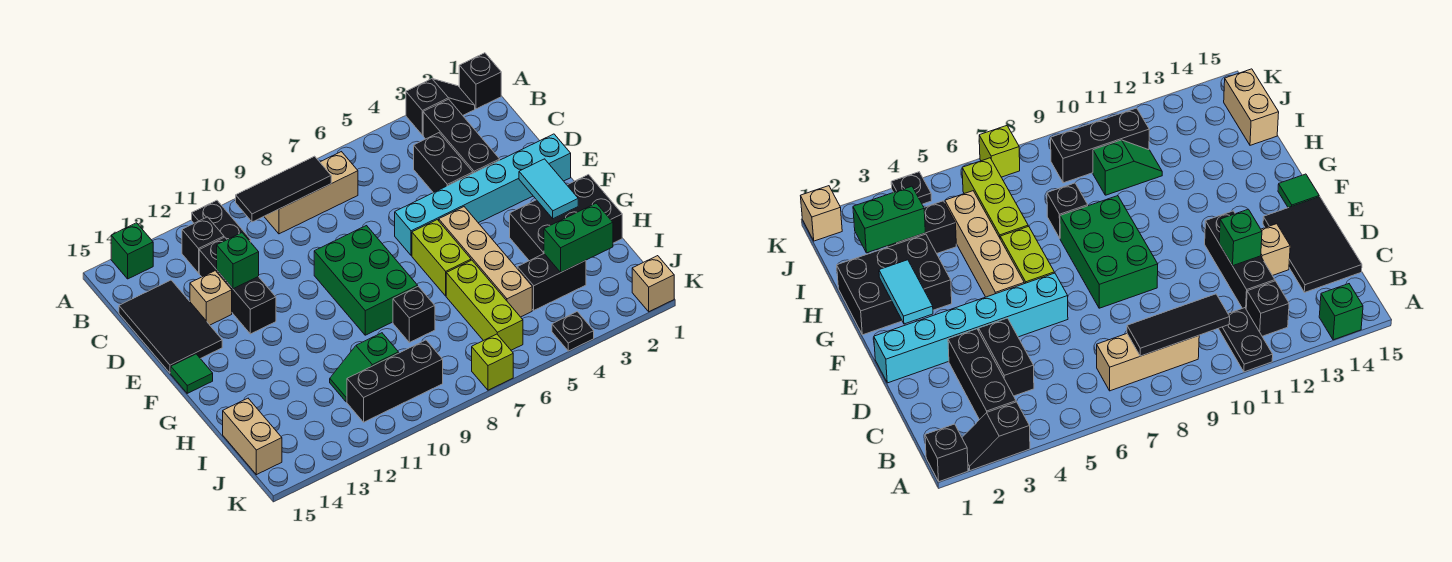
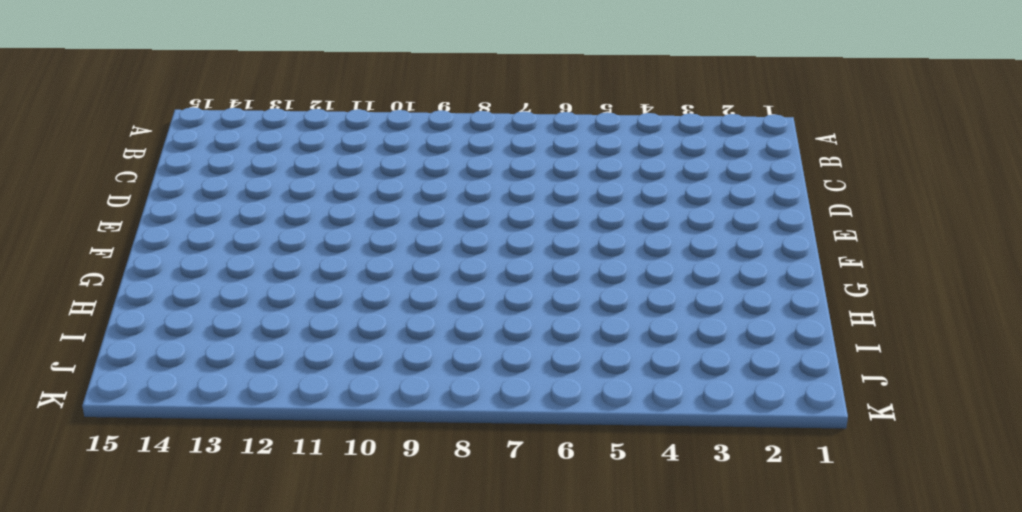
none -> black 1x1 brick [459,53,501,109]
none -> black 1x2 slope [406,79,475,135]
none -> black 1x2 plate [192,200,251,242]
none -> green 1x1 brick [111,223,153,279]

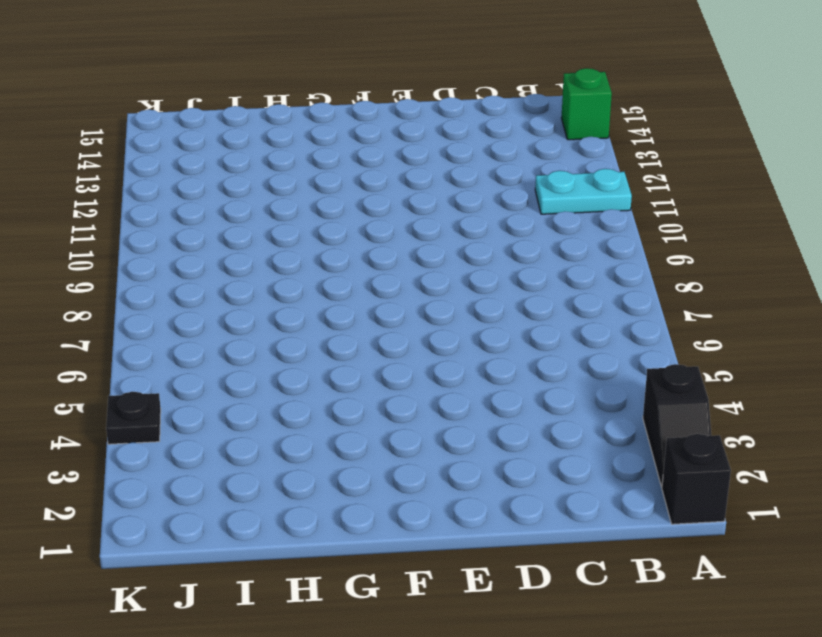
cyan 1x2 plate [535,169,632,214] -> black 1x2 plate [192,200,251,242]
none -> black 1x3 brick [423,99,500,173]
none -> tan 1x3 brick [264,152,358,234]
none -> black 1x1 brick [182,217,224,273]
none -> black 1x2 brick [414,133,473,193]

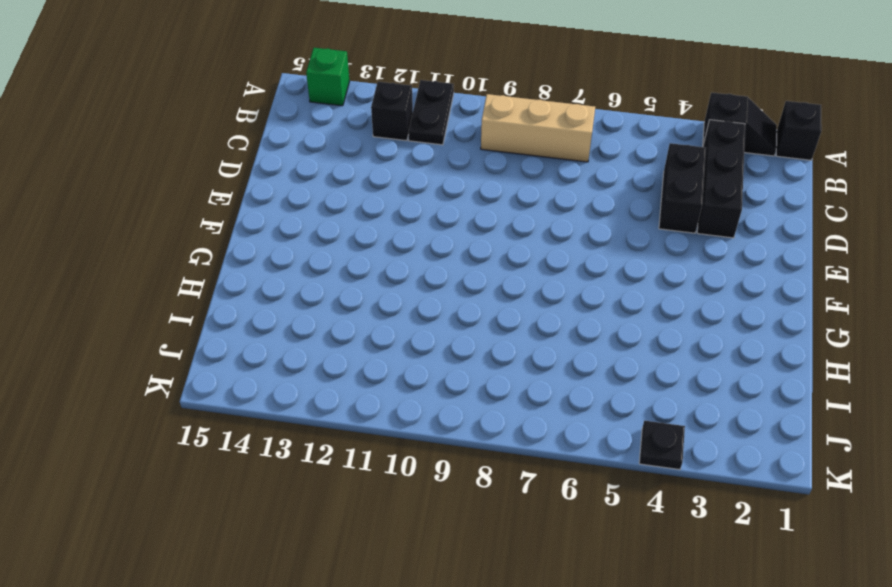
none -> black 1x3 brick [199,237,276,334]
none -> black 2x3 tile [119,280,222,373]
none -> tan 1x1 brick [190,271,232,325]
none -> cyan 1x6 brick [395,134,571,255]

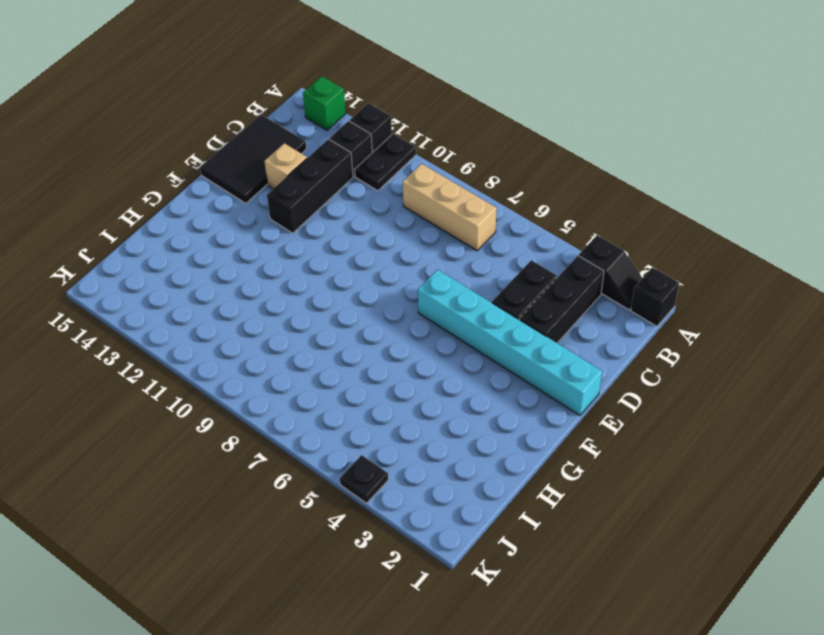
black 1x1 brick [350,103,392,153] -> black 1x1 brick moved to [393,286,435,342]
none -> green 2x3 brick [314,226,418,335]
none -> tan 1x4 brick [439,207,532,317]
none -> lime 1x2 brick [412,220,471,296]
none -> green 1x1 tile [171,354,213,393]

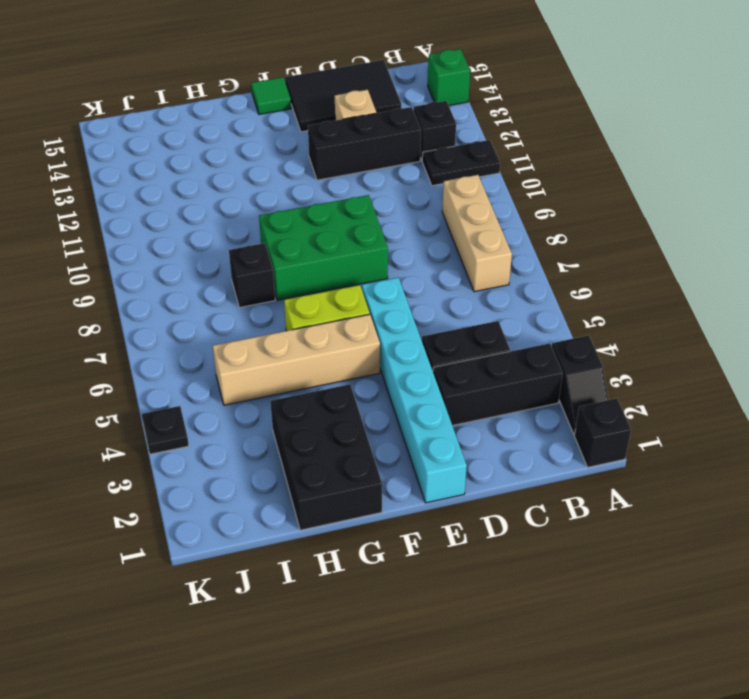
none -> lime 1x3 brick [446,260,523,350]
none -> black 1x2 brick [517,254,586,310]
none -> green 1x2 slope [330,333,399,402]
none -> tan 1x2 brick [223,398,282,475]

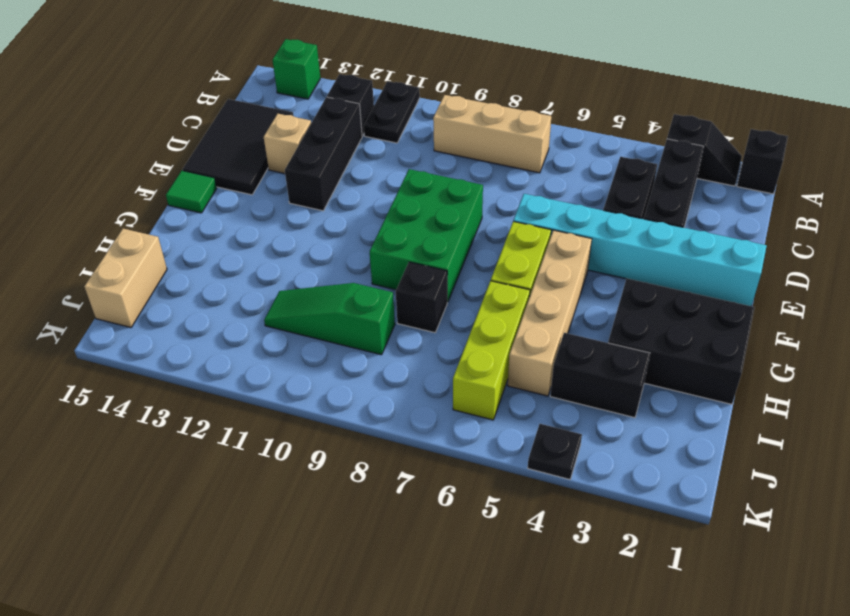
green 1x3 slope [264,283,395,355] -> green 1x2 slope [330,333,399,402]
none -> black 1x3 brick [347,340,443,422]
none -> tan 1x1 brick [632,256,674,312]
none -> lime 1x1 brick [472,334,513,390]
none -> black 1x3 tile [236,156,331,222]

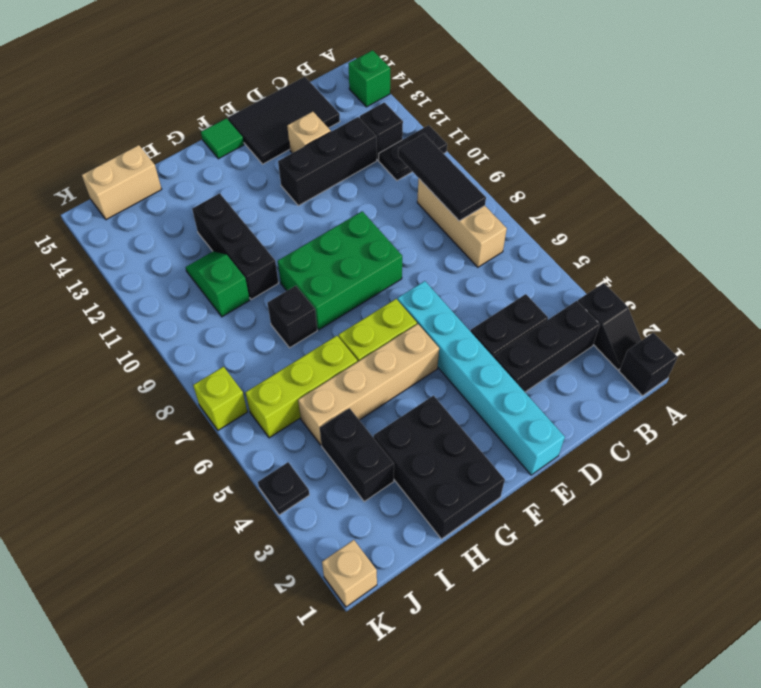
black 1x3 brick [192,193,278,299] -> black 1x3 brick moved to [347,340,443,422]
none -> green 1x1 brick [217,233,259,289]
none -> cyan 1x2 tile [519,159,578,219]
none -> green 1x2 brick [544,203,613,272]

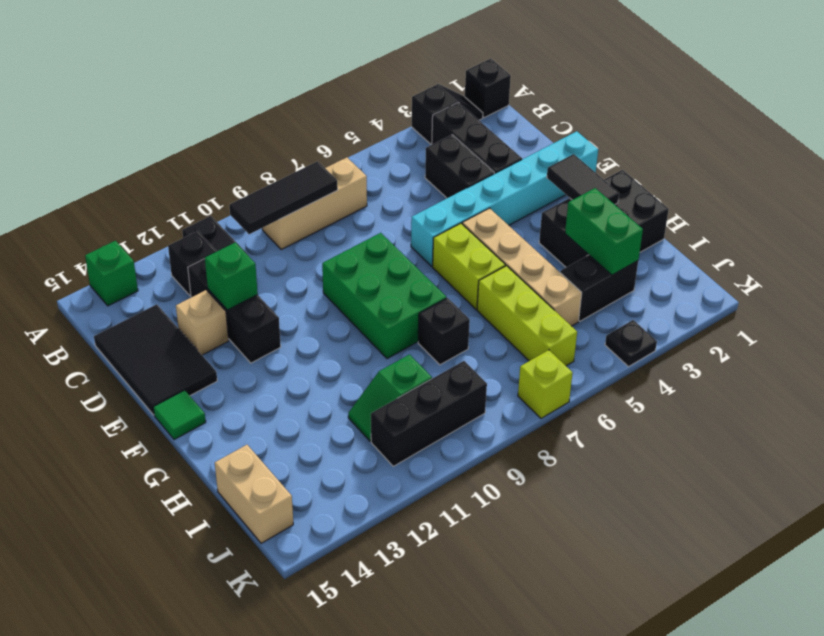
black 1x2 tile [547,154,619,204] -> cyan 1x2 tile [519,159,578,219]
green 1x2 brick [565,188,643,275] -> green 1x2 brick turned to [544,203,613,272]
none -> tan 1x1 brick [632,256,674,312]

